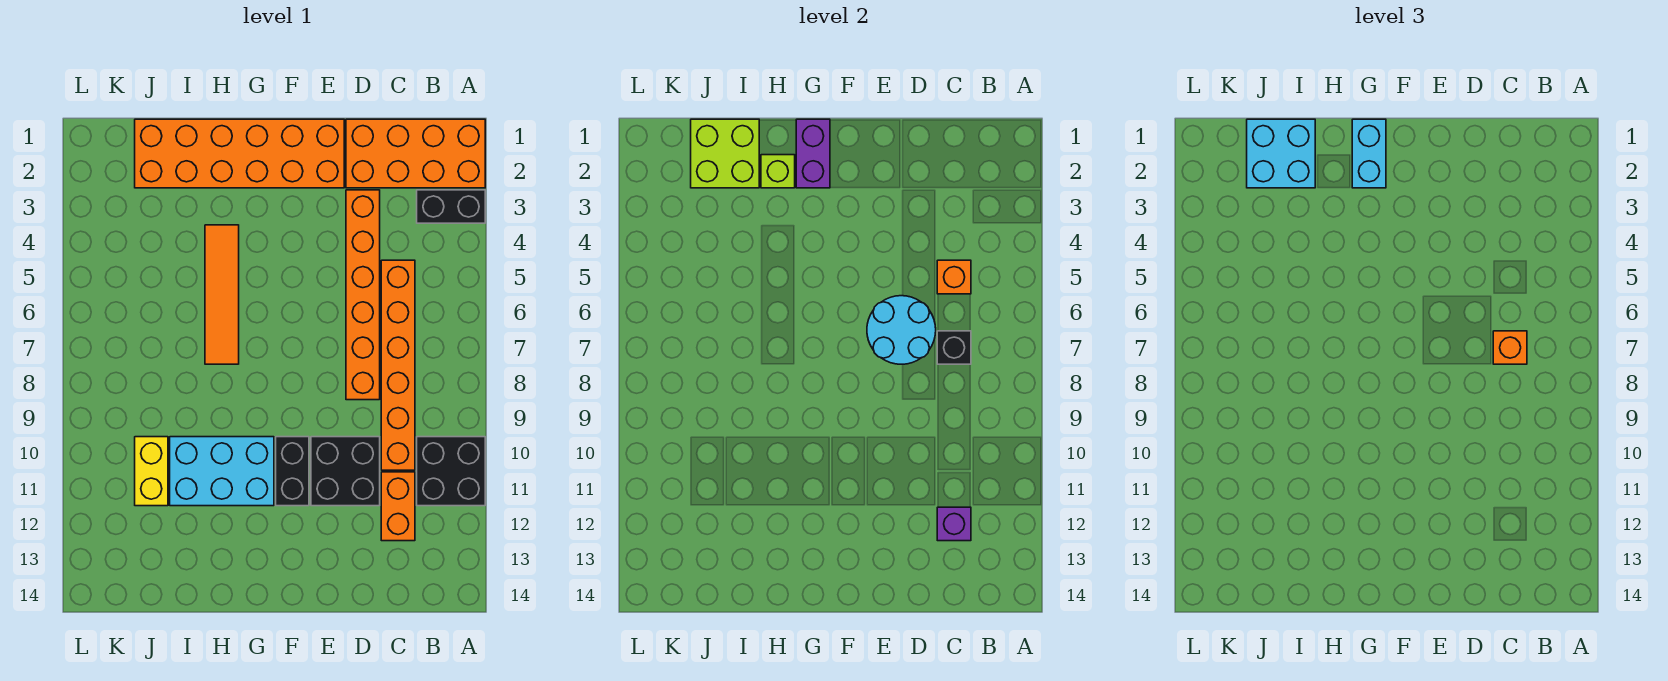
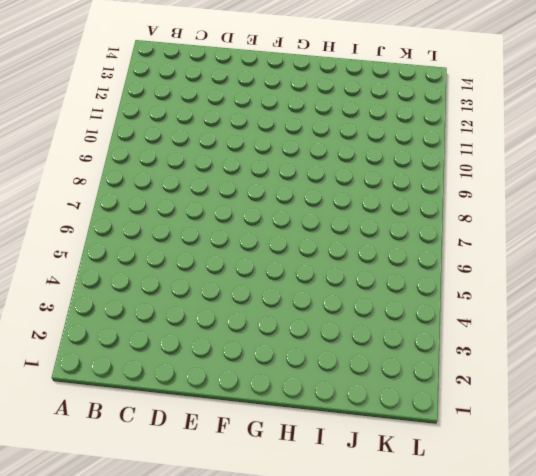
none -> orange 2x4 brick [346,119,485,188]
none -> black 1x2 brick [417,190,485,223]
none -> black 2x2 brick [417,437,485,506]

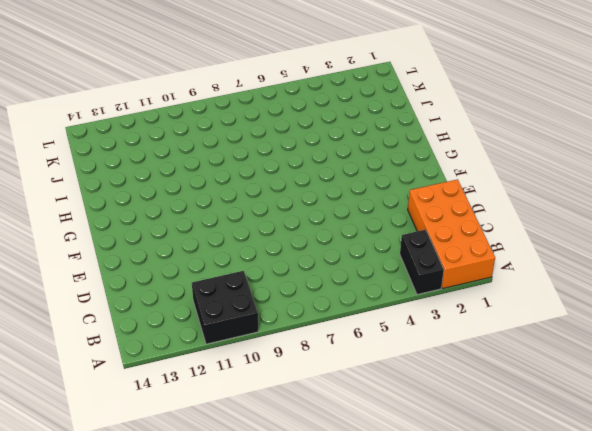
none -> orange 1x6 brick [381,260,415,470]
none -> orange 1x2 brick [381,472,415,541]
none -> orange 1x6 brick [346,190,380,400]

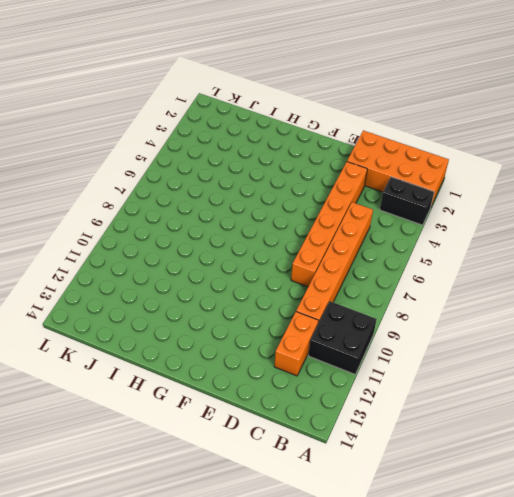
none -> black 2x2 brick [311,437,380,506]
none -> orange 2x6 brick [135,119,344,188]
none -> black 1x2 brick [276,437,309,506]

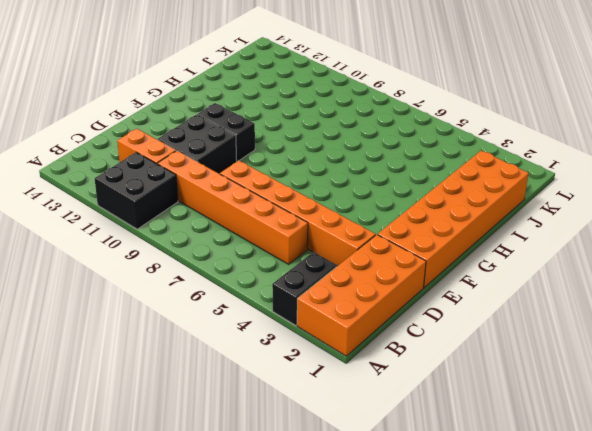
none -> cyan 2x3 brick [170,437,274,506]
none -> orange 1x4 tile [205,225,239,364]
none -> yellow 1x2 brick [135,437,168,506]

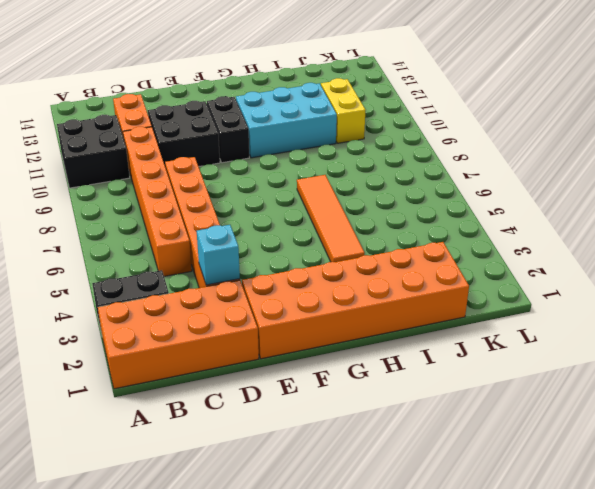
cyan 1x1 brick [197,225,240,285] -> none
none -> orange 1x1 brick [937,260,971,294]
none -> black 1x1 brick [937,331,971,364]
none -> purple 1x1 brick [937,507,971,541]

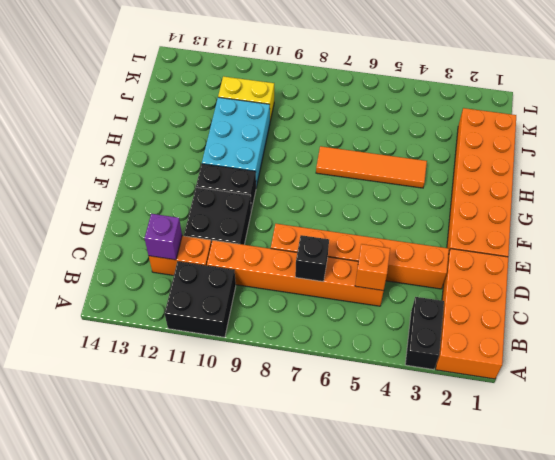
none -> cyan 2x2 round brick [867,296,936,364]
none -> purple 1x2 brick [796,119,830,188]
none -> lime 1x1 brick [761,155,795,188]

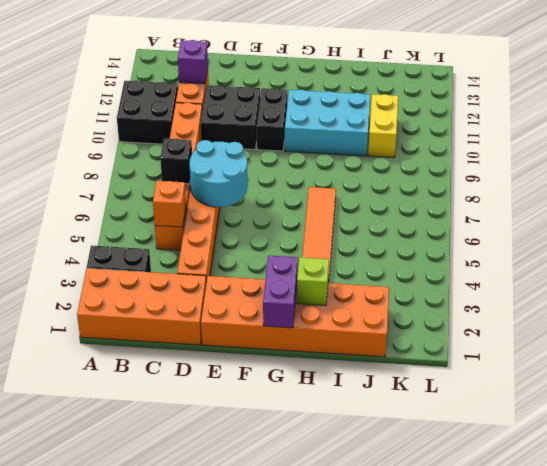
none -> lime 2x2 brick [691,119,759,188]
none -> orange 1x1 brick [1493,331,1527,364]
none -> cyan 1x2 brick [1352,119,1386,188]

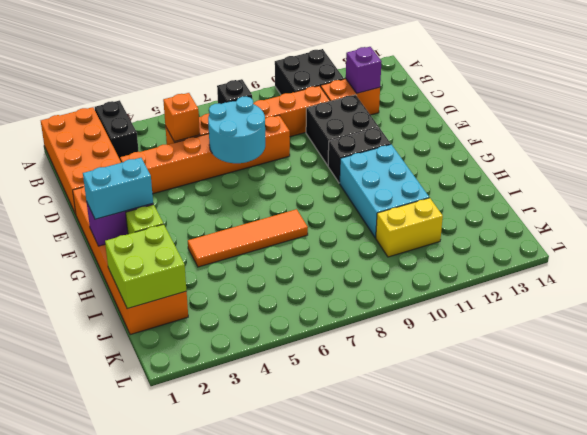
none -> orange 1x1 brick [1493,331,1527,364]
none -> cyan 2x2 brick [1247,119,1315,188]

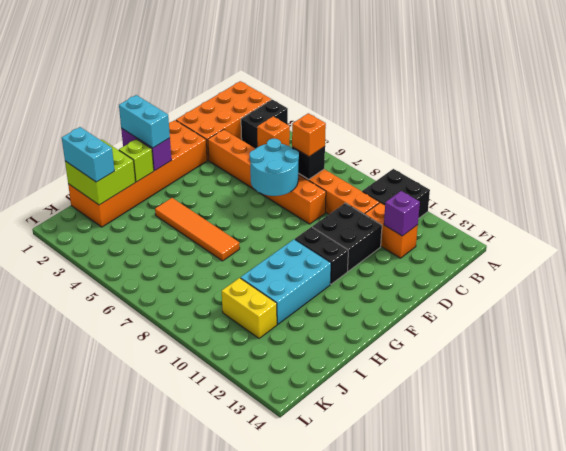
cyan 1x2 brick [62,127,115,182] -> cyan 2x2 brick [1247,119,1315,188]

